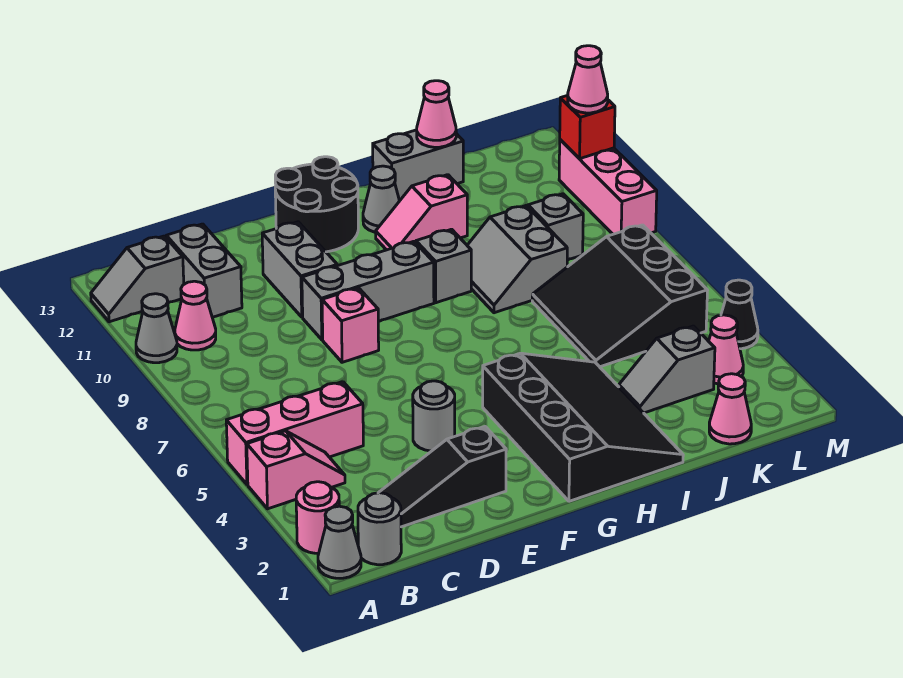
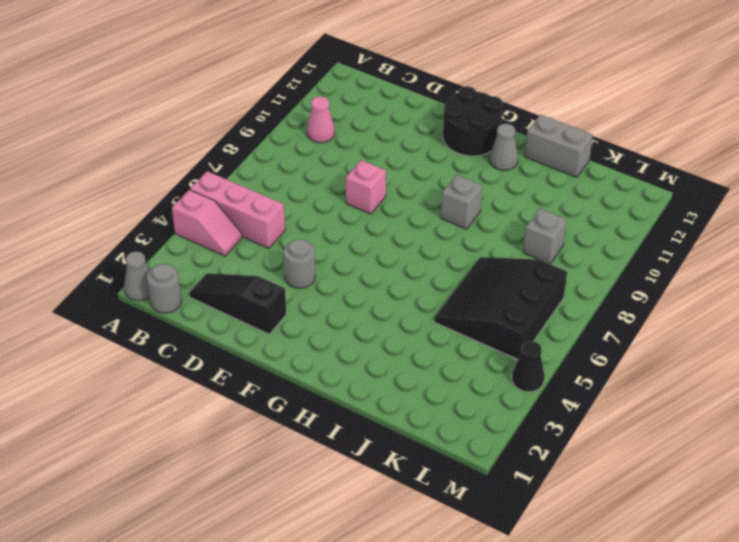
none -> pink 1x1 round brick [296,482,339,553]
none -> grey 1x1 cone [136,294,177,363]
none -> grey 1x2 slope [91,236,184,322]
none -> grey 1x2 brick [166,224,242,317]

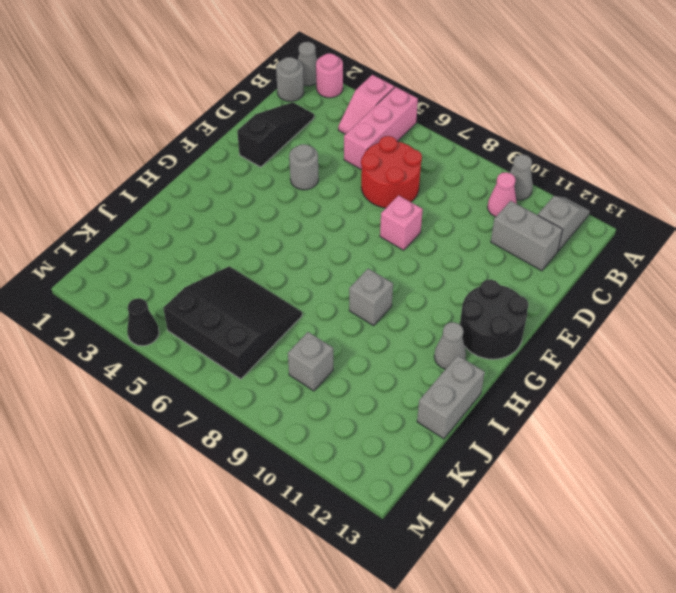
red 2x2 round brick [361,136,422,208] -> none
none -> grey 1x3 brick [302,241,434,340]
none -> grey 1x2 brick [262,222,337,317]
none -> black 3x4 slope [483,353,683,501]
none -> pink 1x2 slope [376,175,467,250]

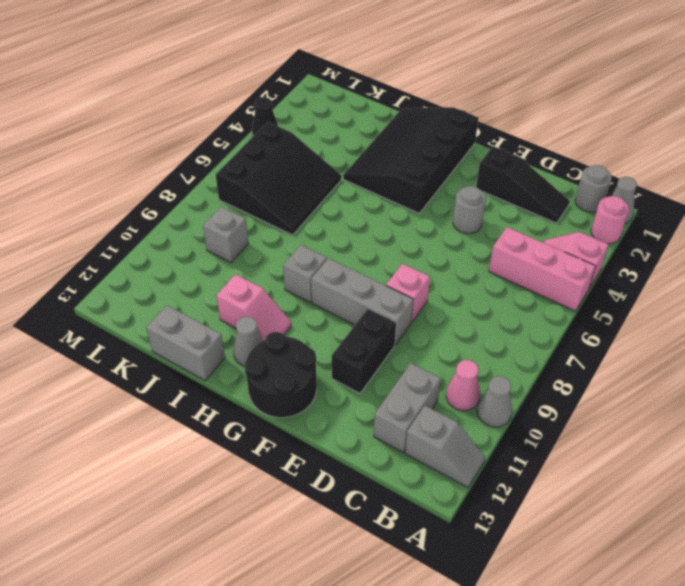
black 1x2 brick [332,309,396,393] -> grey 1x2 brick [262,222,337,317]
none -> grey 2x2 slope [467,206,567,313]
none -> grey 1x2 slope [619,326,715,413]
none -> pink 1x1 cone [709,374,751,444]
none -> pink 1x1 cone [709,315,743,384]

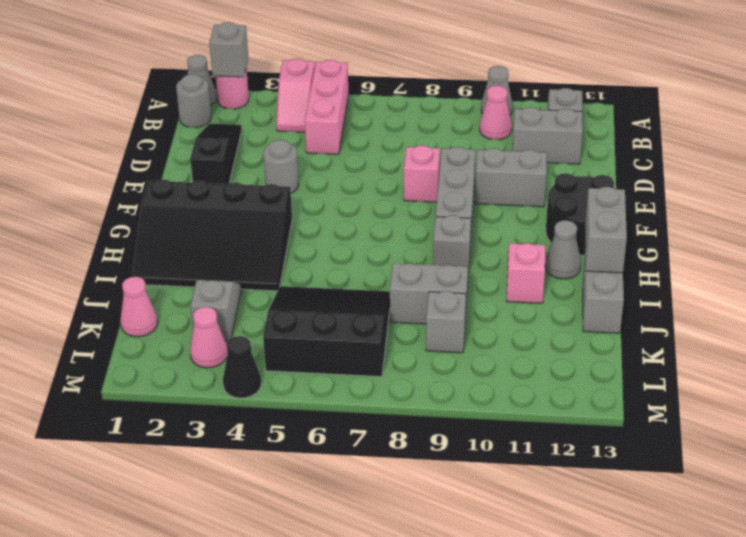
grey 1x1 brick [209,22,249,77] -> none
grey 1x2 brick [585,187,627,273] -> none
none -> pink 1x3 brick [559,140,657,234]
none -> pink 1x1 cone [417,81,456,147]
none -> red 1x1 brick [560,95,615,159]
none -> pink 1x1 cone [568,46,608,113]

